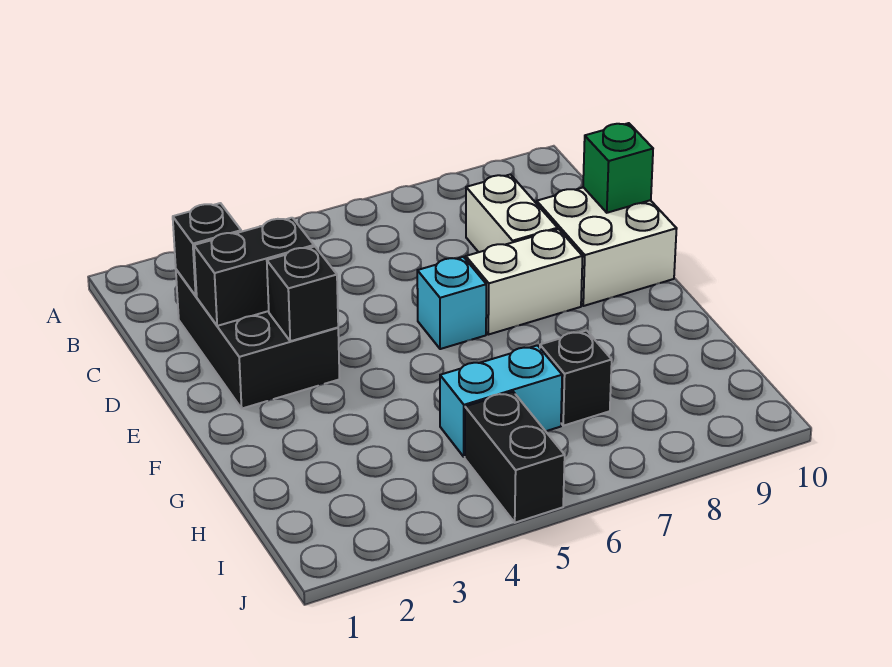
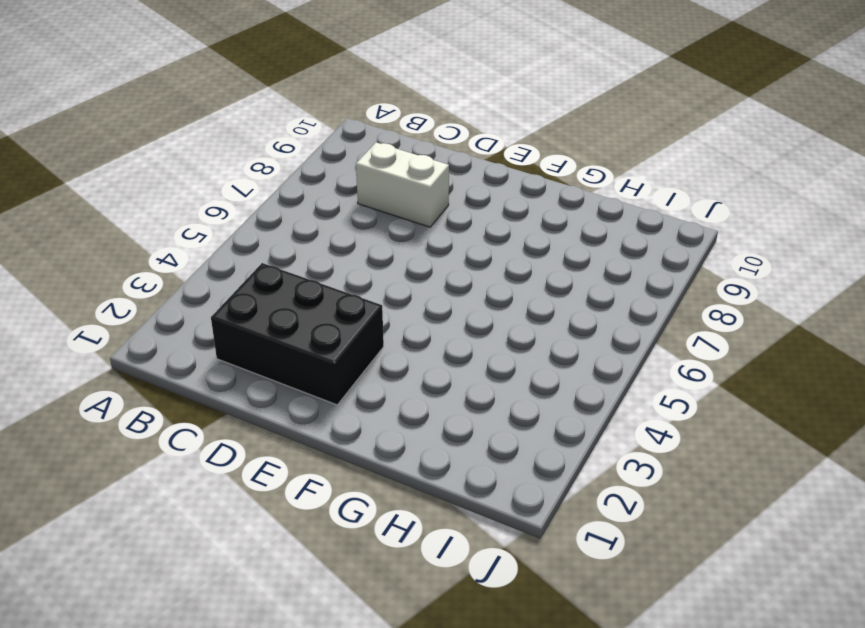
none -> white 2x2 brick [537,187,677,306]
none -> cyan 1x1 brick [417,257,486,349]
none -> white 1x2 brick [466,229,583,335]

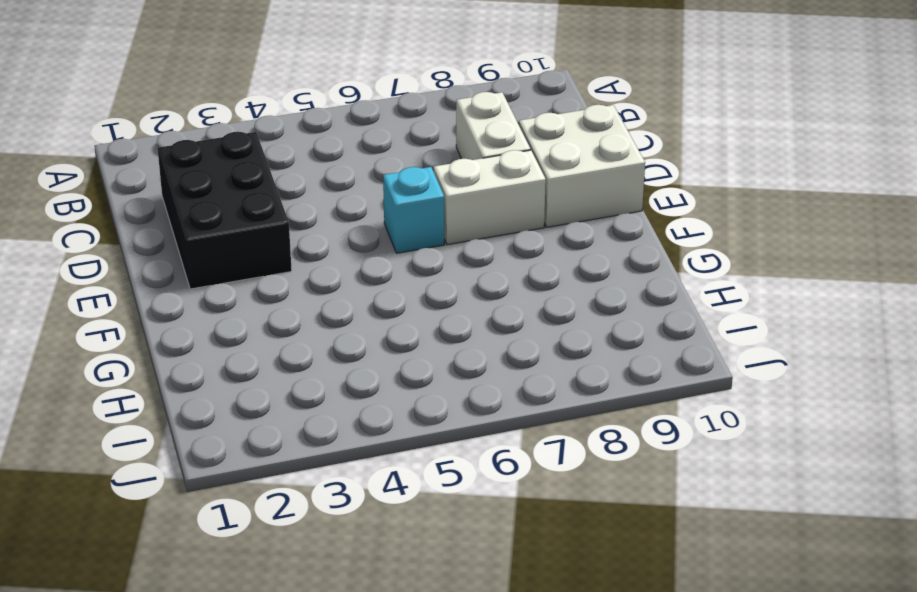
none -> cyan 1x2 brick [440,345,562,457]
none -> black 1x1 brick [540,330,612,426]
none -> black 1x2 brick [465,392,565,523]

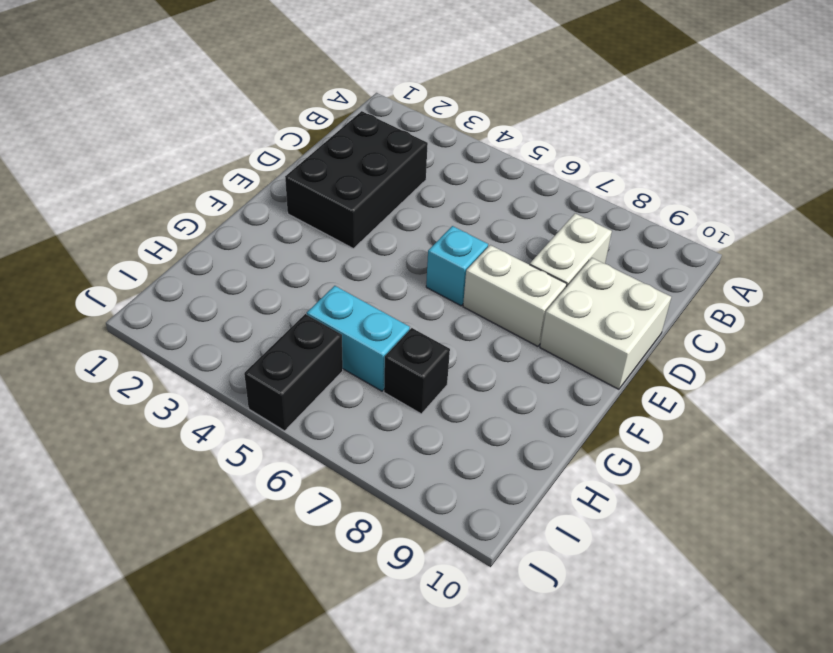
none -> black 1x1 brick [173,203,241,296]
none -> black 1x2 brick [194,218,314,326]
none -> green 1x1 brick [583,123,653,213]

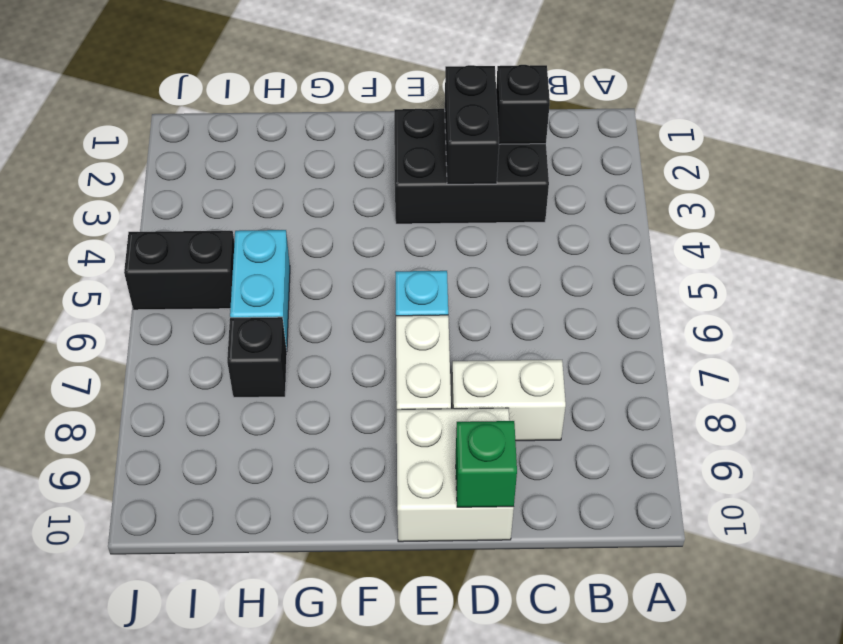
none -> black 1x1 brick [267,247,338,341]

